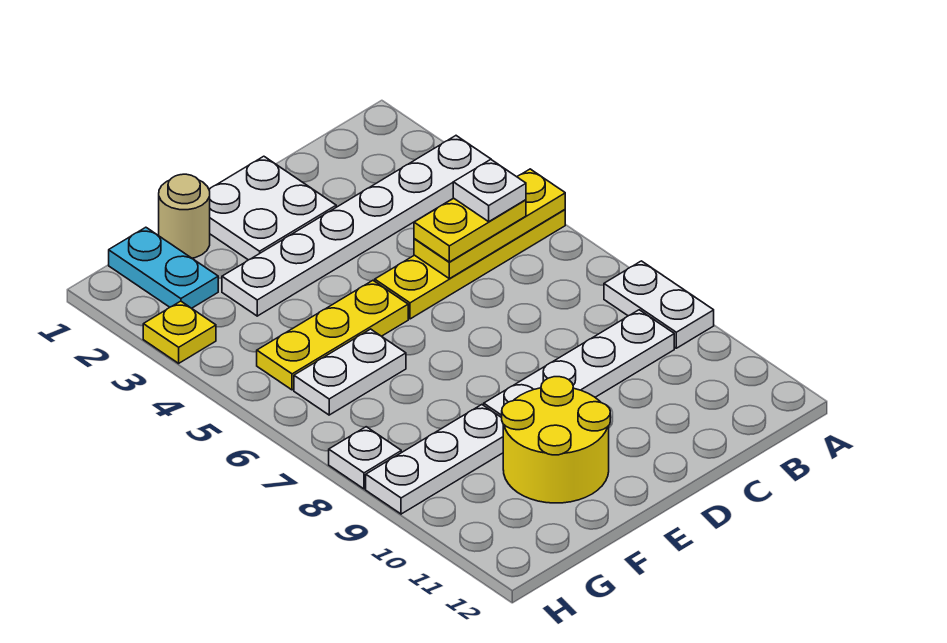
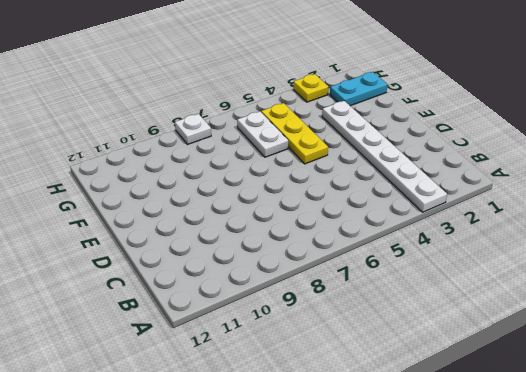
none -> yellow 1x4 plate [375,210,565,319]
none -> white 1x2 plate [604,261,714,348]
none -> white 1x4 plate [484,310,674,418]

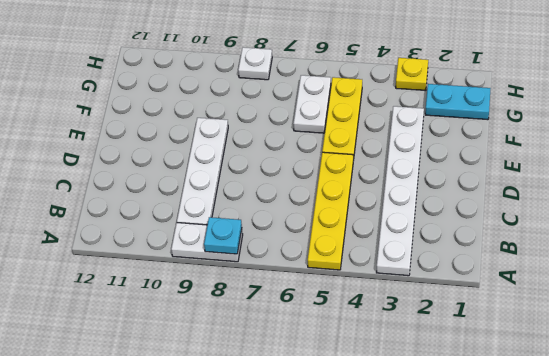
cyan 1x1 plate [204,217,242,254] -> none
none -> white 2x2 plate [209,156,336,260]
none -> yellow 2x2 round brick [502,377,610,503]
none -> tan 1x1 round brick [159,174,210,258]

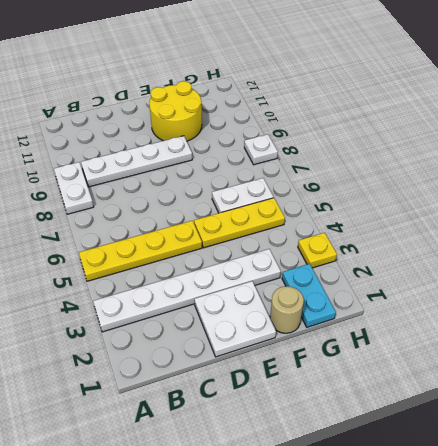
none -> white 1x3 plate [366,405,503,514]
none -> yellow 1x3 plate [414,169,565,279]
none -> yellow 1x2 plate [414,198,526,262]

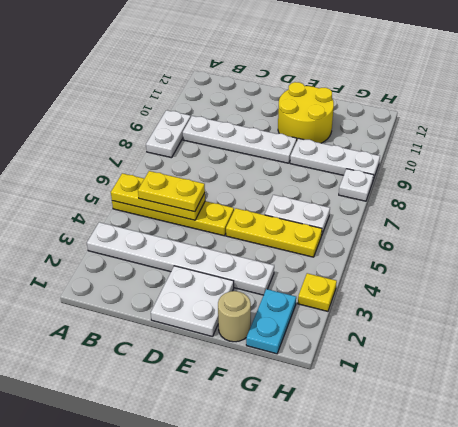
none -> white 1x1 plate [453,160,526,222]

